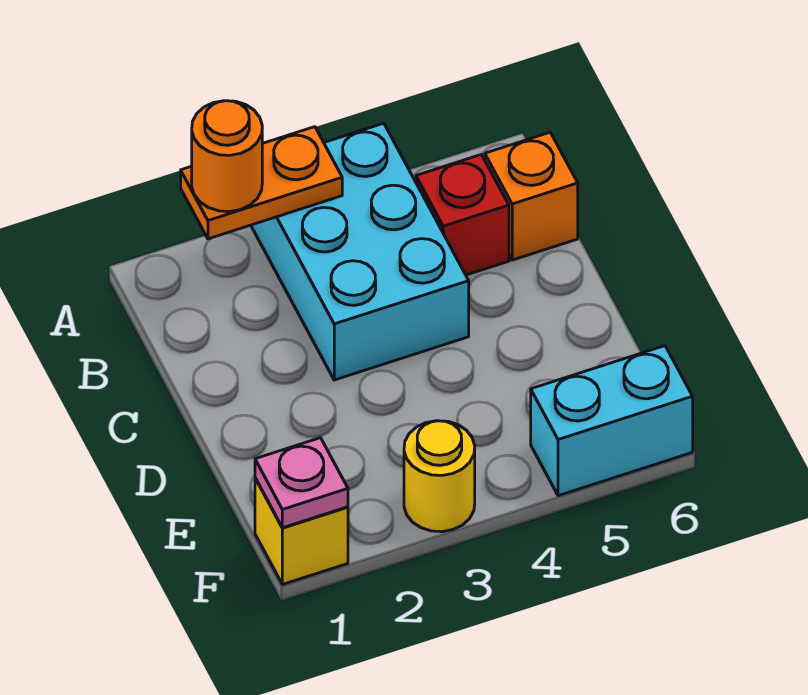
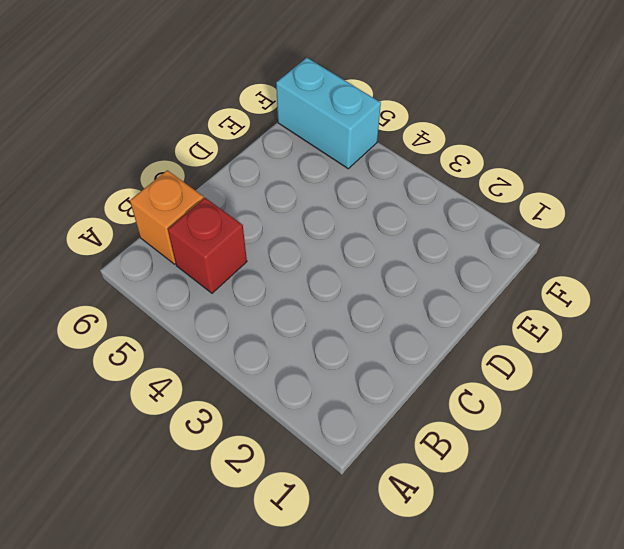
none -> cyan 2x3 brick [251,123,469,380]
none -> yellow 1x1 brick [255,478,348,584]

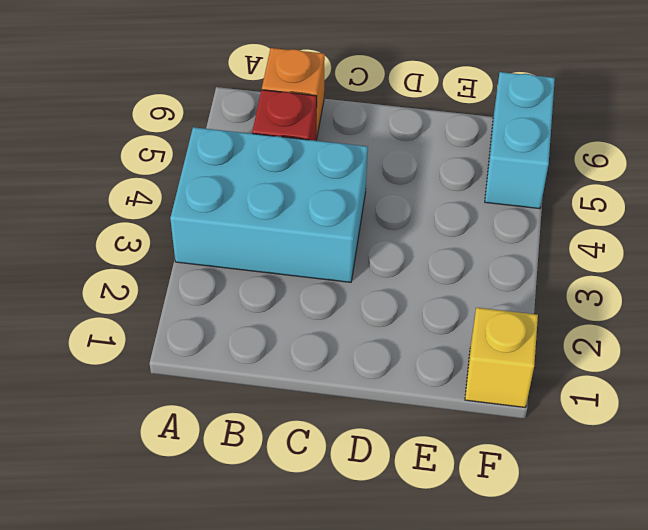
none -> yellow 1x1 round brick [404,421,475,532]
none -> orange 1x2 plate [181,127,342,239]

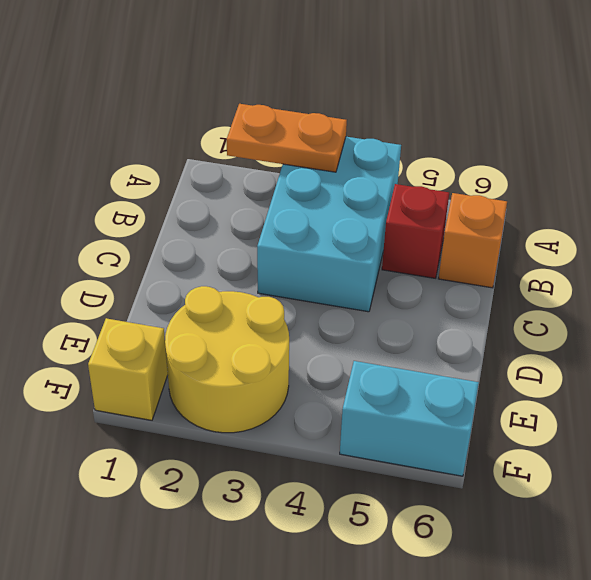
yellow 2x2 round brick [165,286,289,433] -> yellow 1x1 round brick [404,421,475,532]
none -> pink 1x1 plate [255,438,348,528]
none -> orange 1x1 round brick [192,101,262,212]

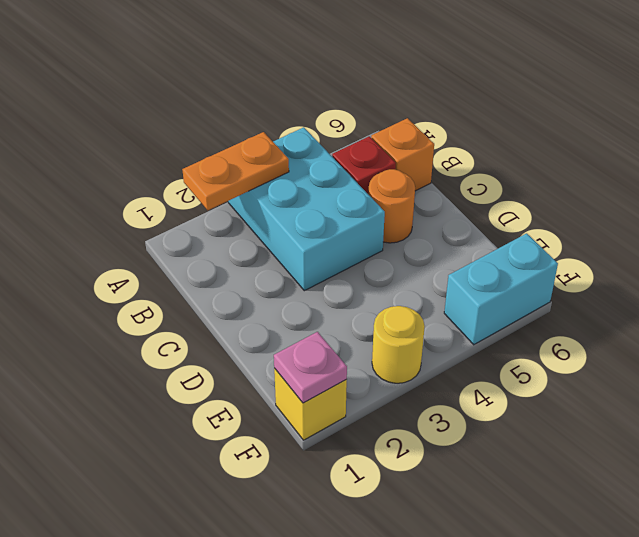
orange 1x1 round brick [368,169,415,243] -> orange 1x1 round brick moved to [192,101,262,212]

